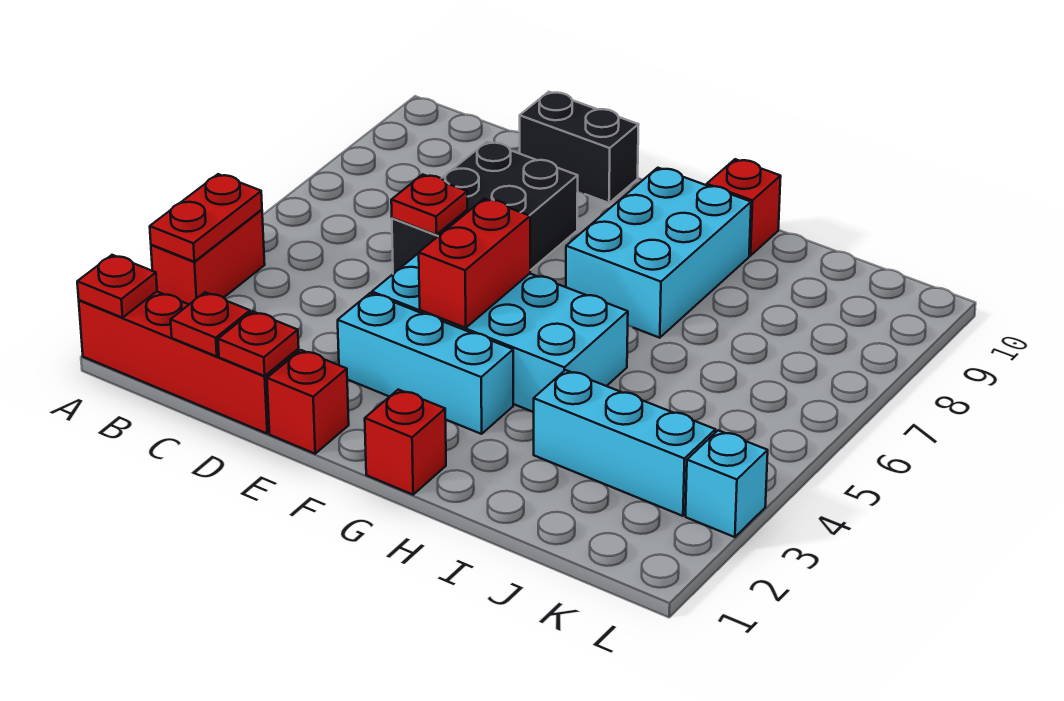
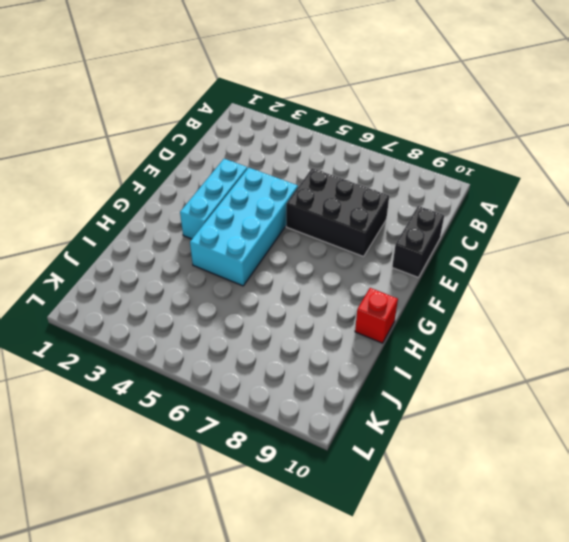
none -> red 1x4 brick [79,291,299,433]
none -> red 1x2 brick [151,210,265,304]
none -> red 1x1 brick [267,350,349,454]

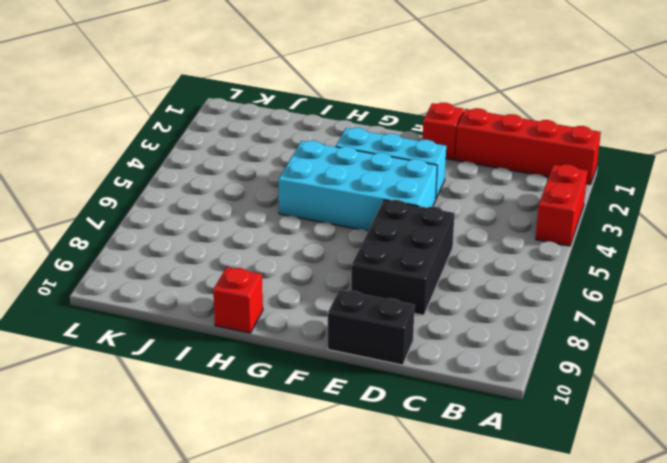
none -> red 1x1 brick [365,390,446,495]
none -> cyan 2x3 brick [566,168,751,338]
none -> cyan 1x3 brick [534,370,715,516]

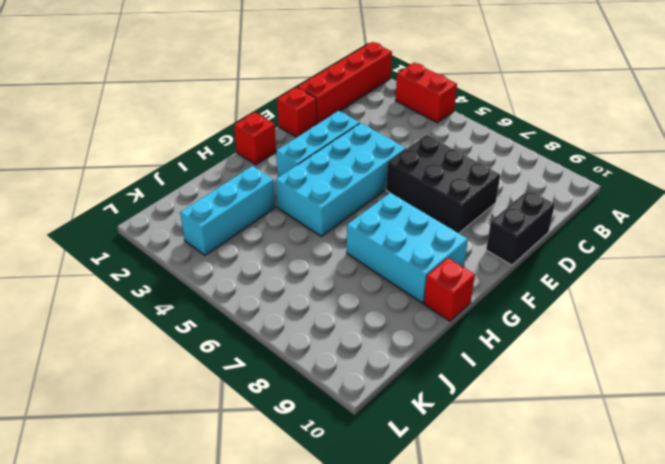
none -> cyan 1x1 brick [686,430,768,537]
none -> red 1x1 plate [77,255,157,318]
none -> red 1x2 plate [150,174,262,262]

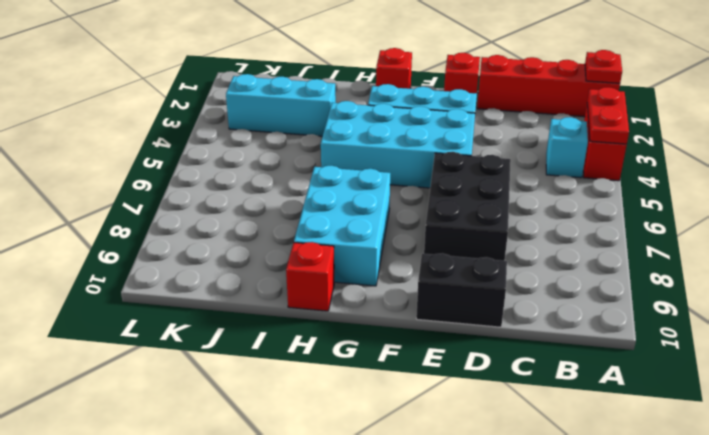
cyan 1x1 brick [546,117,588,178] -> cyan 1x1 brick moved to [686,430,768,537]
none -> red 1x1 plate [171,292,250,356]
none -> red 1x1 plate [218,311,299,376]
none -> red 1x1 plate [391,175,467,235]

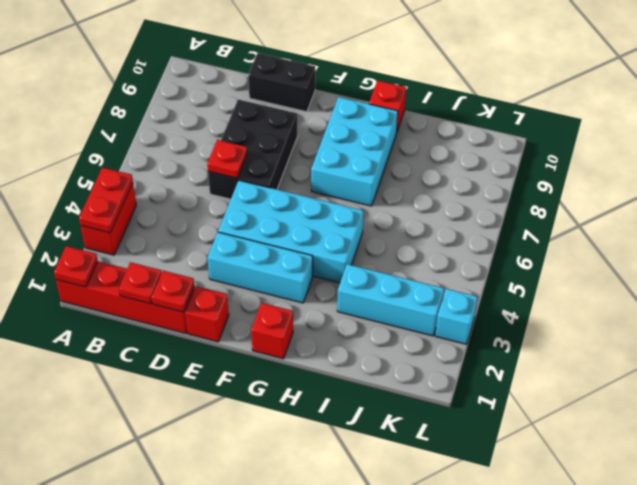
none -> red 1x2 brick [419,199,530,328]

